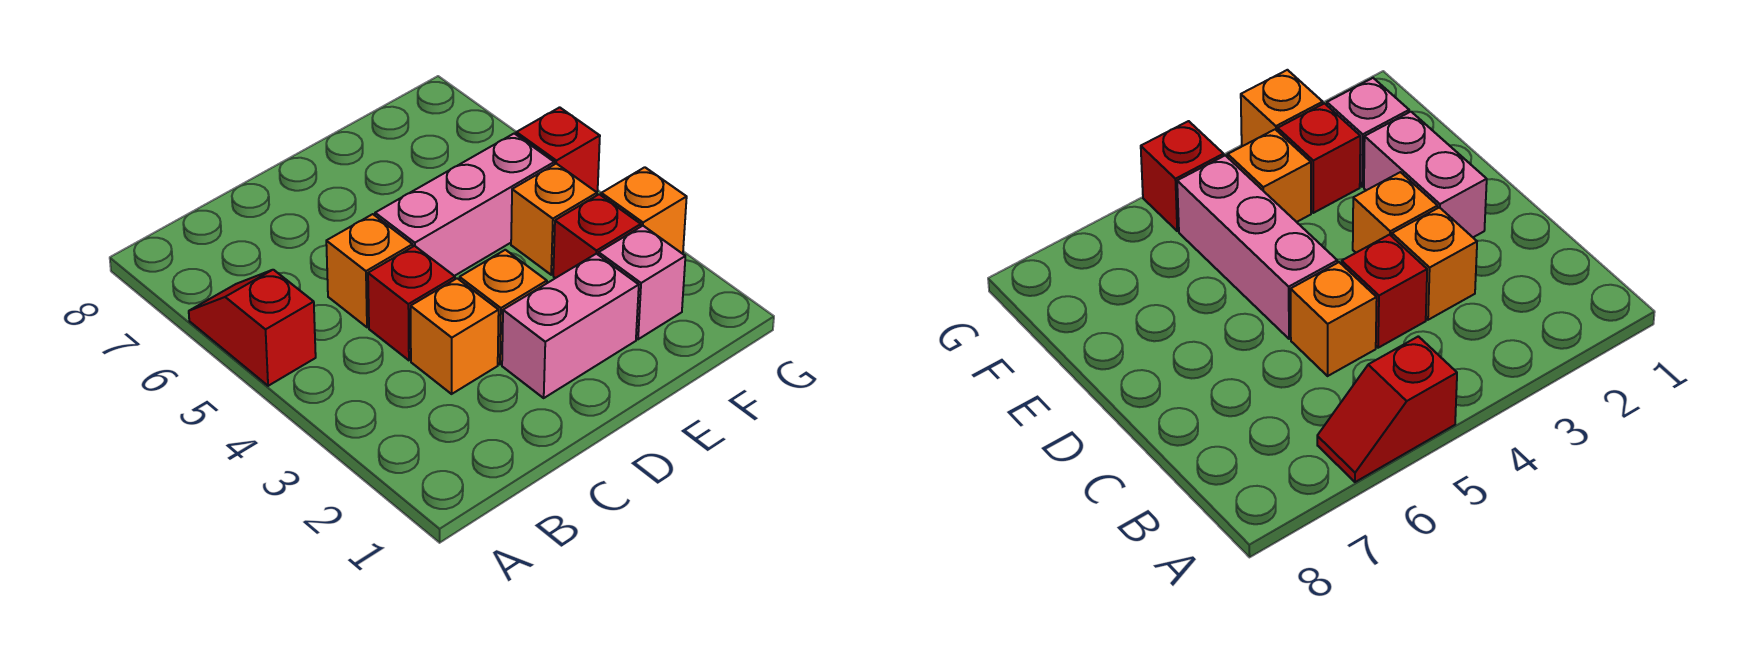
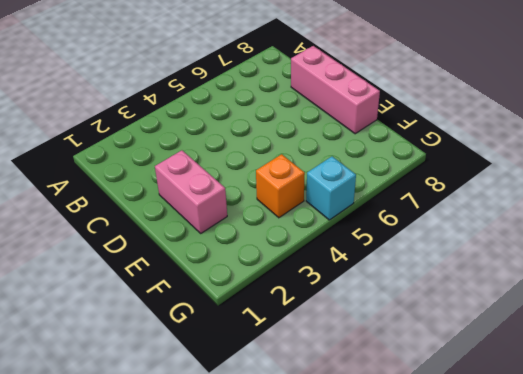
pink 1x3 brick [291,46,380,134] -> pink 1x3 brick moved to [375,133,554,276]
cyan 1x1 brick [306,157,356,220] -> red 1x1 brick [516,107,600,192]
none -> red 1x2 slope [189,270,316,386]
none -> orange 1x1 brick [411,278,499,394]
none -> red 1x1 brick [368,246,455,360]

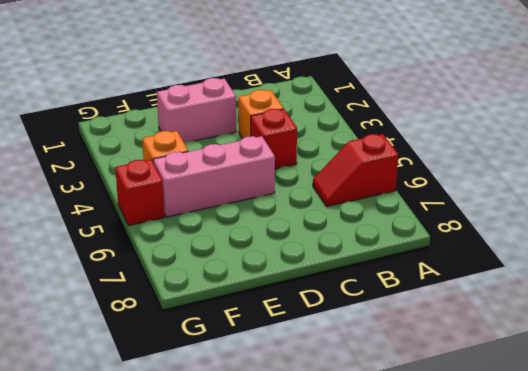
red 1x2 slope [313,134,398,206] -> red 1x2 slope turned to [189,270,316,386]
none -> orange 1x1 brick [326,214,413,327]
none -> orange 1x1 brick [460,250,547,364]
none -> pink 1x1 brick [599,226,685,339]

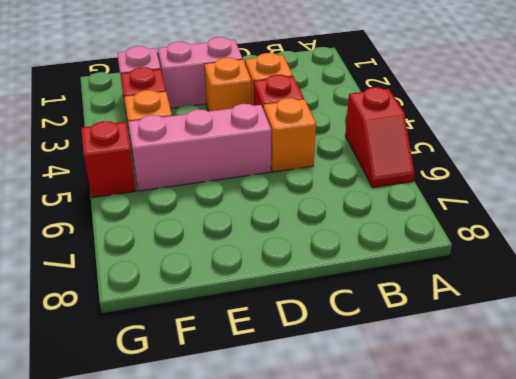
none -> orange 1x1 brick [601,167,687,253]

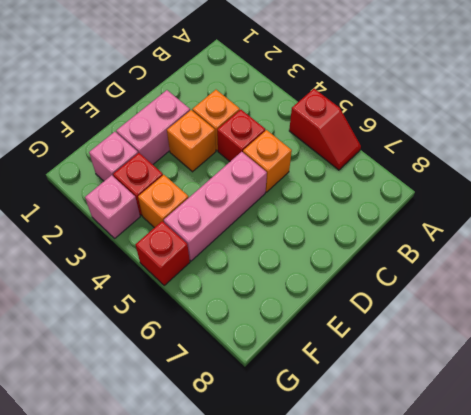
pink 1x1 brick [85,175,140,238] -> orange 1x1 brick [601,167,687,253]

